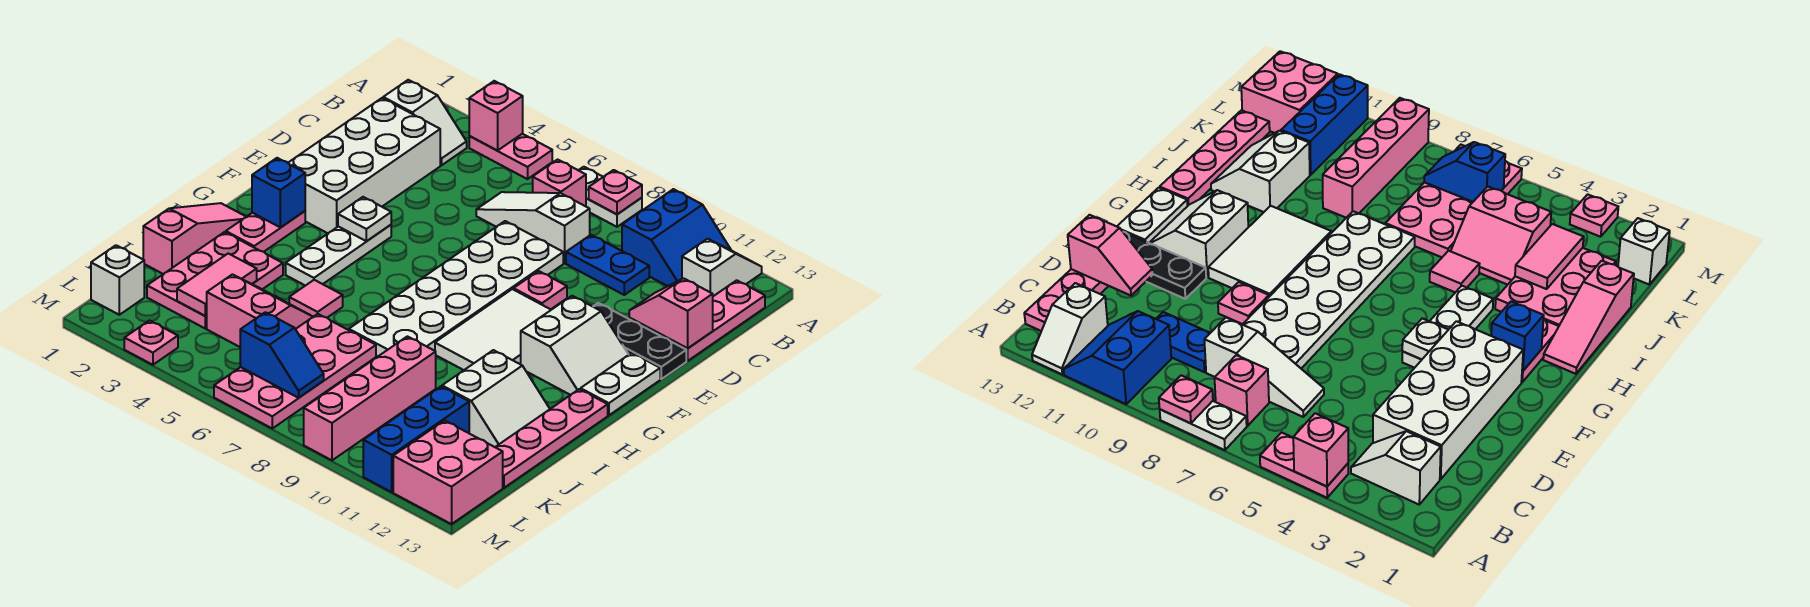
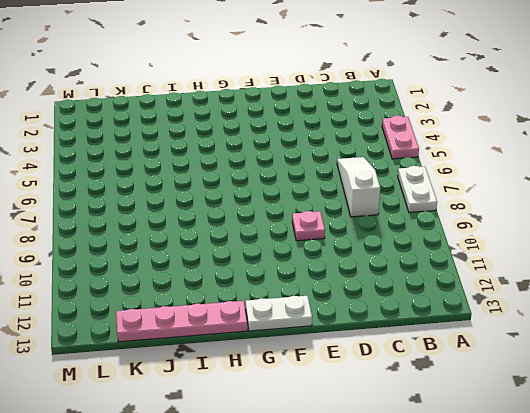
none -> blue 2x2 slope [622,189,731,286]
none -> white 1x2 slope [682,239,762,296]
none -> white 1x2 slope [383,80,467,165]
none -> pink 1x1 brick [533,160,586,206]

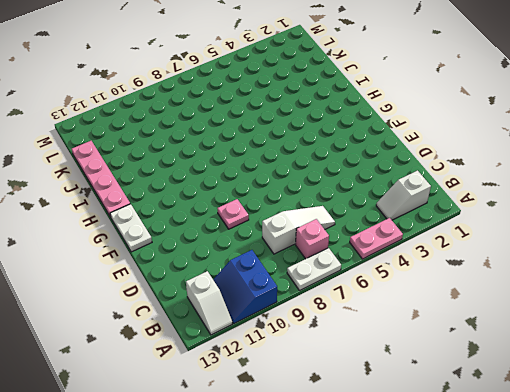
none -> pink 1x3 plate [659,280,765,361]
none -> white 2x4 brick [288,98,440,233]
none -> blue 1x2 plate [566,235,649,295]
none -> white 2x6 plate [349,221,563,356]

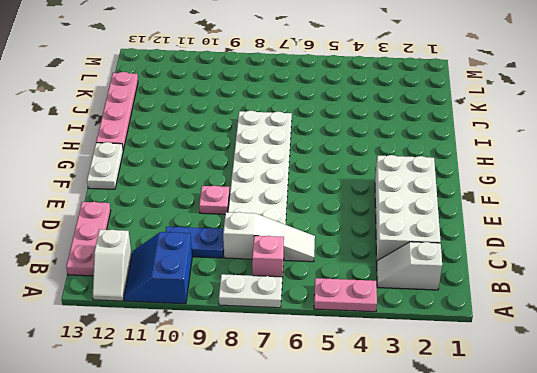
none -> black 1x3 plate [593,303,686,379]
none -> white 1x3 plate [286,225,391,286]
none -> white 2x3 tile [435,289,551,370]
none -> white 2x2 slope [521,296,629,395]

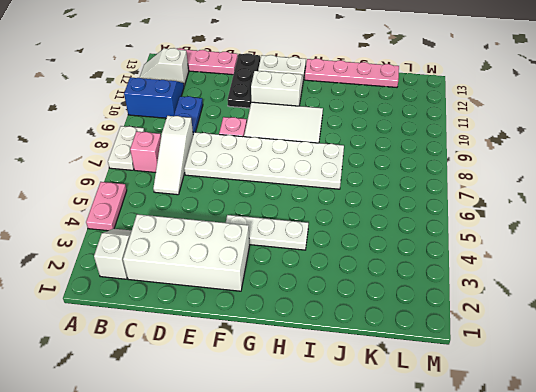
none -> pink 1x2 plate [226,211,305,252]
none -> pink 1x3 slope [143,203,246,274]
none -> pink 2x3 plate [147,232,283,328]
none -> pink 1x1 tile [289,280,343,318]

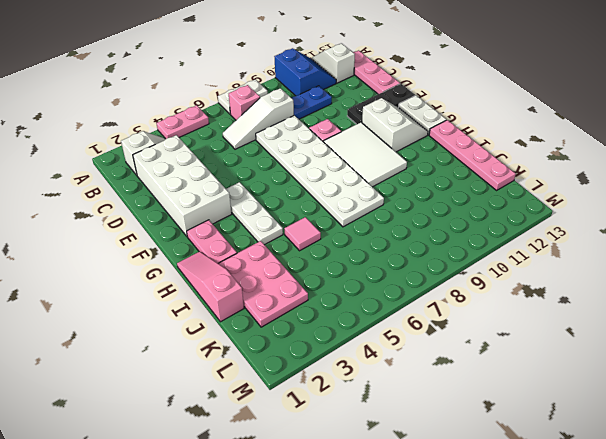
none -> white 2x2 slope [442,350,550,447]
none -> pink 2x2 slope [206,274,313,347]
none -> pink 2x4 plate [214,314,376,428]
none -> pink 1x4 brick [304,336,436,460]

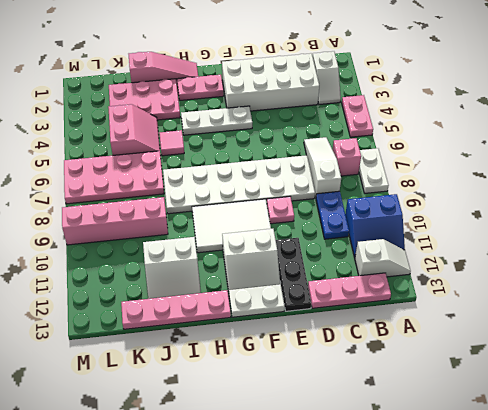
none -> blue 1x3 brick [363,386,469,492]
none -> white 1x1 brick [91,245,144,315]
none -> pink 2x2 brick [393,421,503,524]
none -> pink 1x1 plate [124,321,178,365]

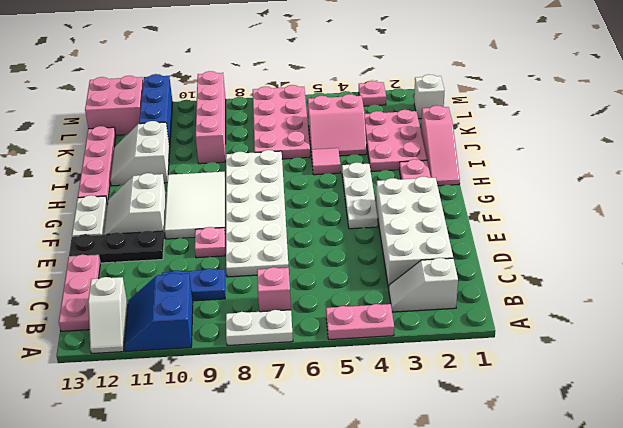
none -> white 1x3 slope [476,192,590,263]
none -> pink 1x1 brick [469,81,523,150]
none -> pink 1x1 plate [589,170,642,214]
none -> pink 1x2 slope [629,278,713,348]

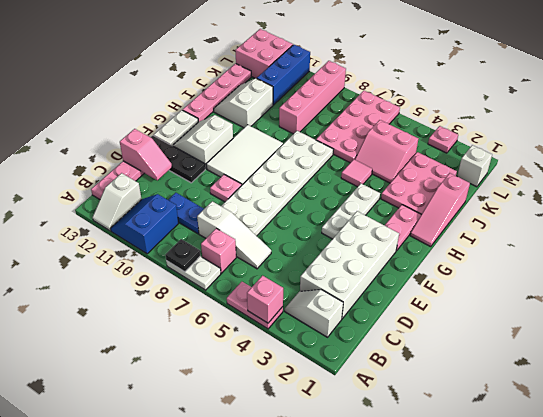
black 1x1 plate [166,239,200,272] -> pink 1x1 plate [589,170,642,214]
none -> white 1x1 plate [338,197,391,241]
none -> blue 1x1 brick [252,158,305,227]
none -> pink 1x2 tile [177,253,257,316]
none -> blue 1x2 slope [240,312,324,398]

